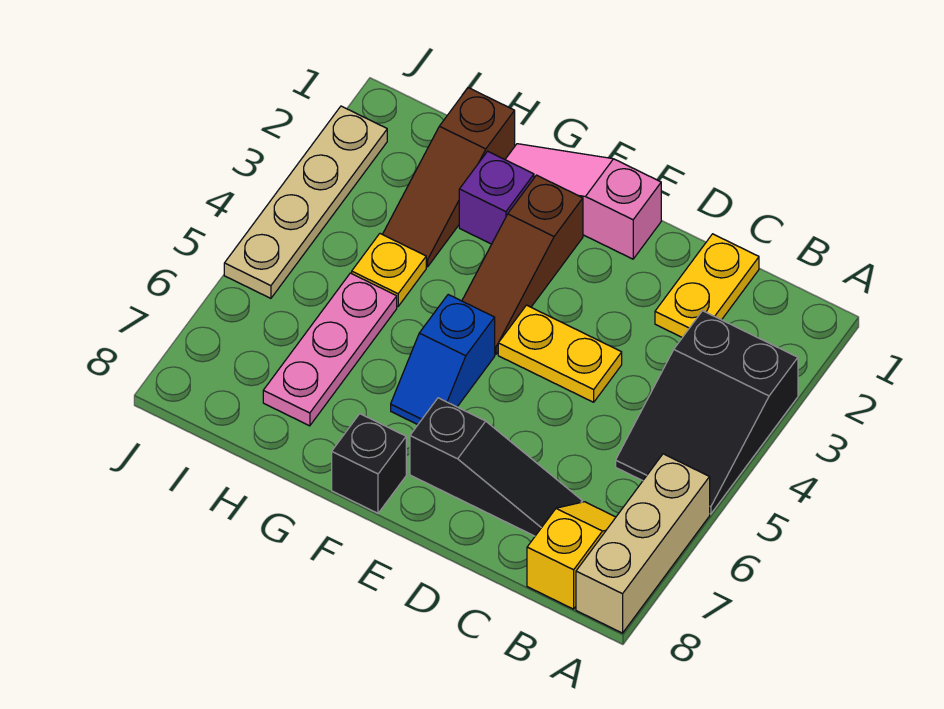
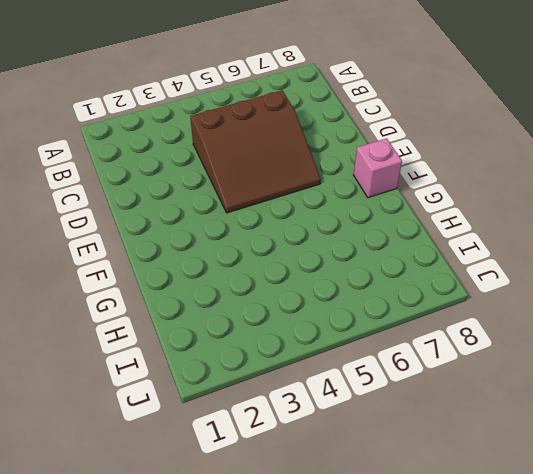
brown 3x3 slope [190,90,321,213] -> yellow 1x2 plate [498,305,622,402]
pink 1x1 brick [354,138,402,198] -> black 1x1 brick [332,414,406,513]
none -> black 2x3 slope [616,311,798,514]
none -> tan 1x3 brick [576,454,710,633]
none -> yellow 1x2 slope [527,502,616,609]

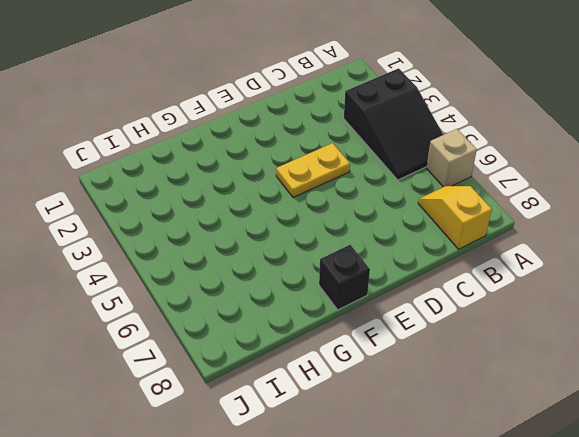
tan 1x1 brick [426,129,477,187] -> tan 1x3 brick [576,454,710,633]
none -> yellow 1x2 plate [655,234,759,338]
none -> black 1x3 slope [410,398,582,536]
none -> pink 1x3 slope [505,144,661,259]

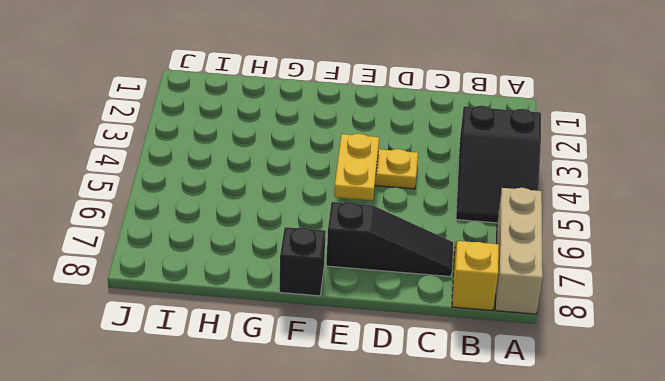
yellow 1x2 plate [334,134,379,200] -> yellow 1x2 plate moved to [655,234,759,338]
none -> pink 1x3 slope [505,144,661,259]
none -> brown 1x3 slope [462,175,583,354]
none -> blue 1x2 slope [391,295,495,425]

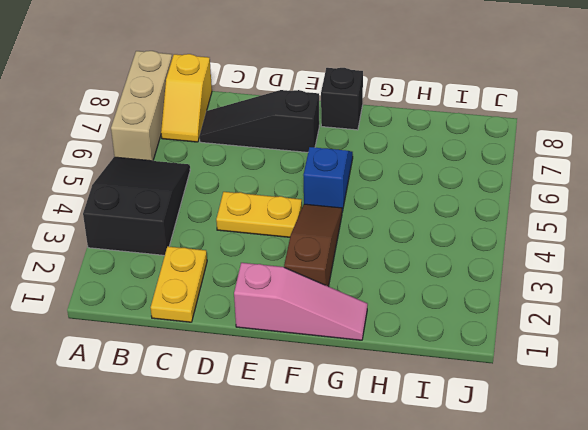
none -> purple 1x1 brick [459,151,534,244]
none -> brown 1x3 slope [383,88,515,267]
none -> yellow 1x1 plate [352,234,426,306]

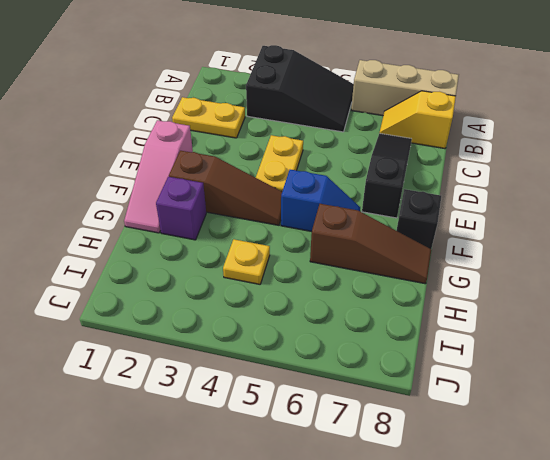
brown 1x3 slope [310,204,431,284] -> brown 1x3 slope moved to [383,88,515,267]
none -> pink 1x3 plate [263,273,397,426]
none -> tan 1x4 plate [224,106,387,298]

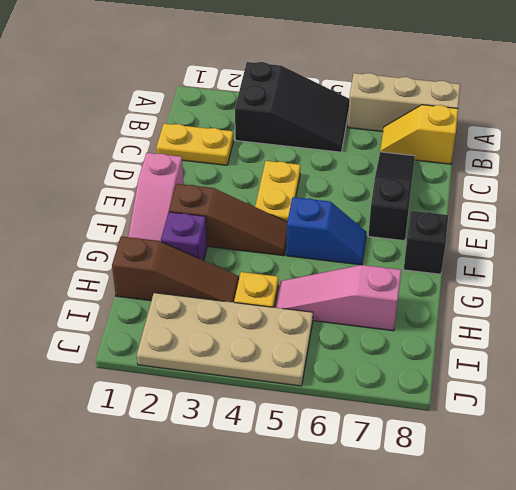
pink 1x3 slope [275,265,401,331] -> pink 1x3 plate [263,273,397,426]
tan 2x4 plate [137,293,313,386] -> tan 1x4 plate [224,106,387,298]

